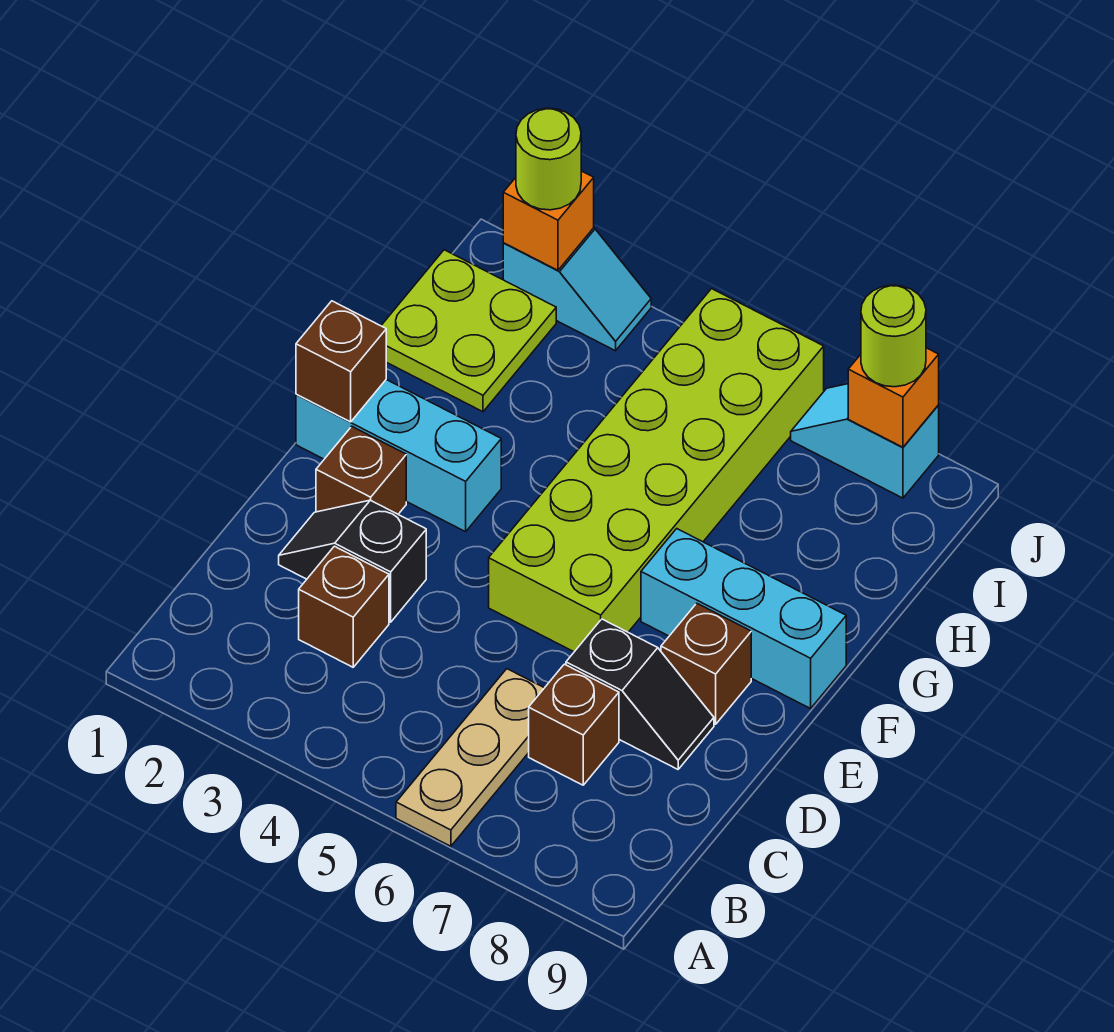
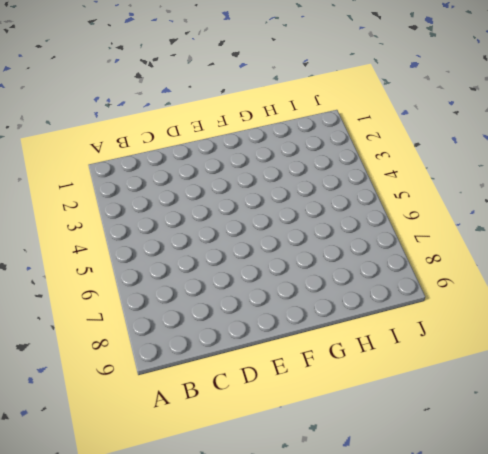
none -> tan 1x3 plate [396,669,544,846]
none -> brown 1x1 brick [299,546,389,667]
none -> brown 1x1 brick [529,664,619,785]

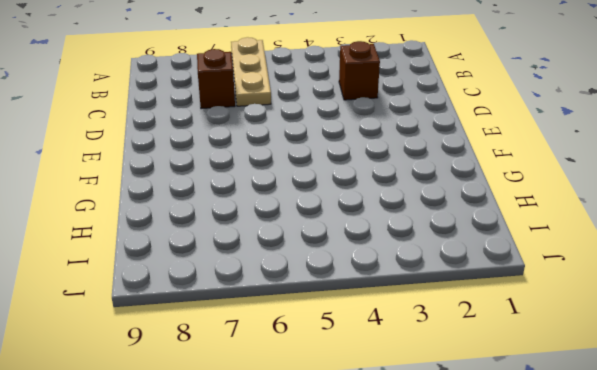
none -> black 1x2 slope [279,500,426,622]
none -> black 1x2 slope [566,619,714,769]
none -> brown 1x1 brick [316,427,406,514]

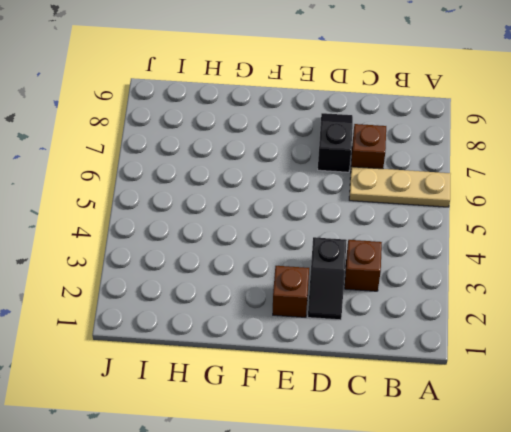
none -> lime 2x6 brick [489,289,824,652]
none -> brown 1x1 brick [661,603,751,724]
none -> cyan 1x3 brick [296,380,501,532]

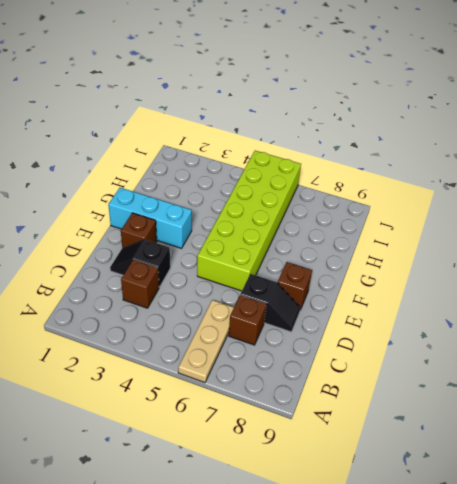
none -> cyan 1x3 brick [641,529,846,709]
none -> lime 2x2 plate [381,250,556,412]
none -> cyan 1x2 slope [503,228,651,351]

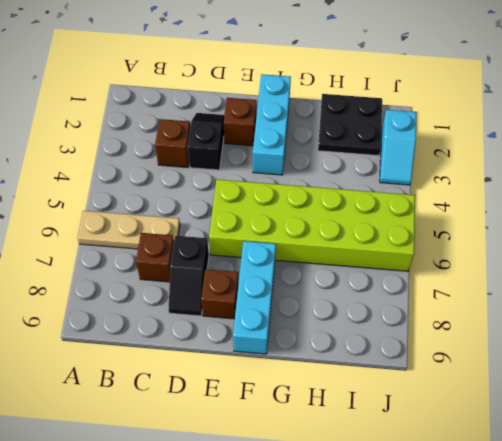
black 2x2 plate [318,94,382,156] -> lime 2x2 plate [381,250,556,412]
none -> cyan 1x2 slope [791,384,939,498]
none -> brown 1x1 brick [296,301,386,422]
none -> orange 1x1 brick [503,171,594,270]

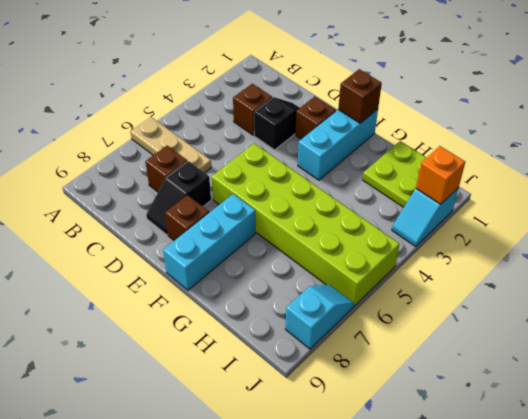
none -> orange 1x1 brick [848,348,939,447]
none -> lime 1x1 round brick [516,108,581,210]
none -> lime 1x1 round brick [861,285,926,387]

